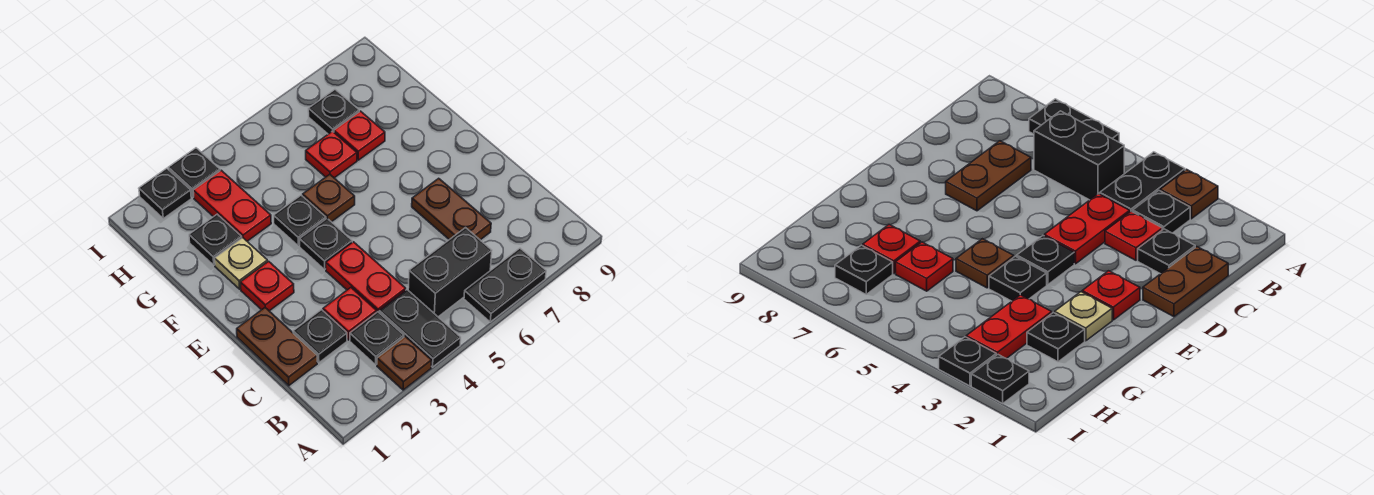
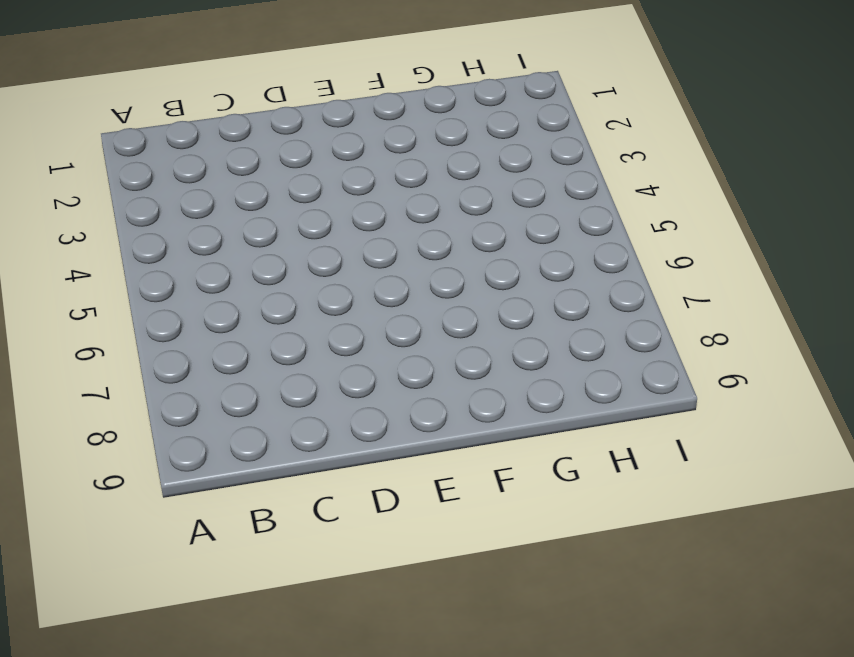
none -> brown 1x1 plate [377,336,432,390]
none -> black 1x2 plate [379,290,461,367]
none -> black 1x2 plate [464,248,546,322]

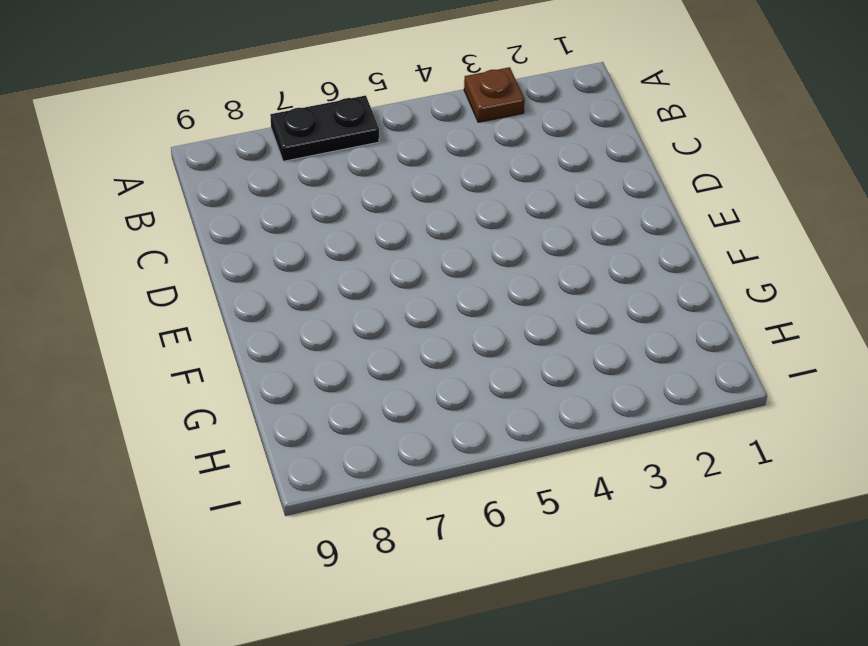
none -> black 1x2 plate [379,290,461,367]
none -> black 1x1 plate [350,312,404,365]
none -> black 1x2 brick [408,228,492,317]

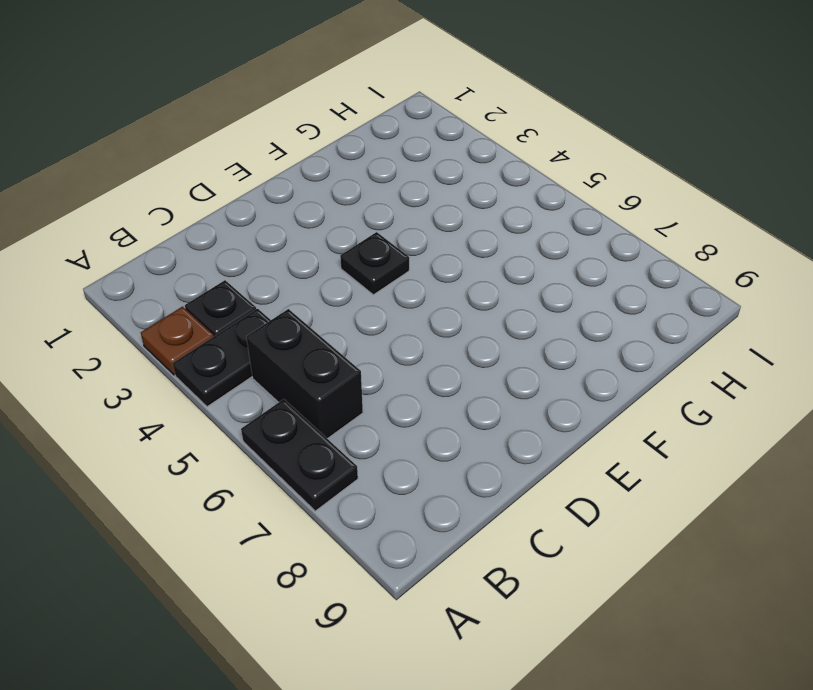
none -> brown 1x2 plate [237,308,317,386]
none -> black 1x1 plate [293,310,347,363]
none -> red 1x1 plate [323,288,377,340]

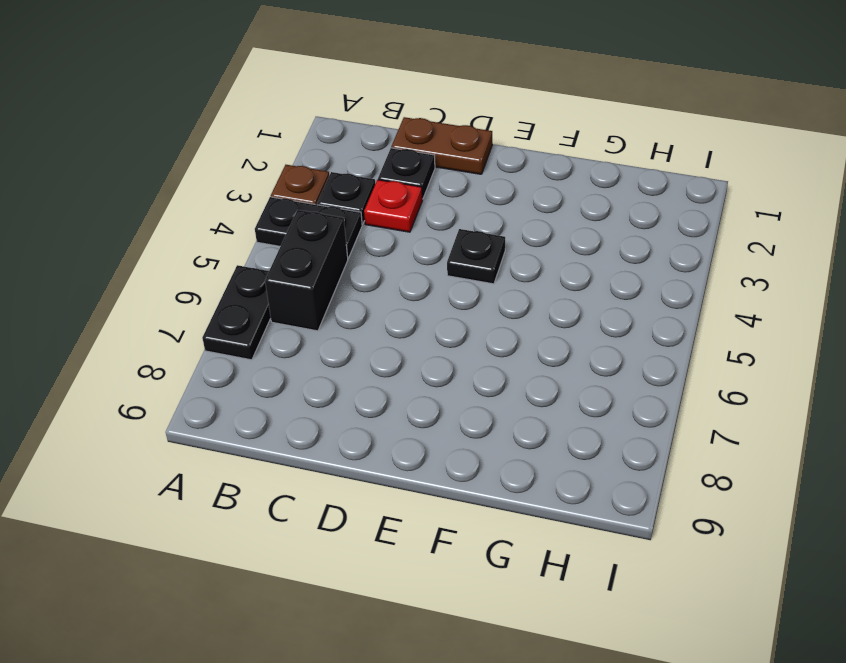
none -> red 1x2 plate [326,242,406,312]
none -> brown 1x2 plate [412,178,491,240]
none -> red 1x1 plate [240,261,294,311]

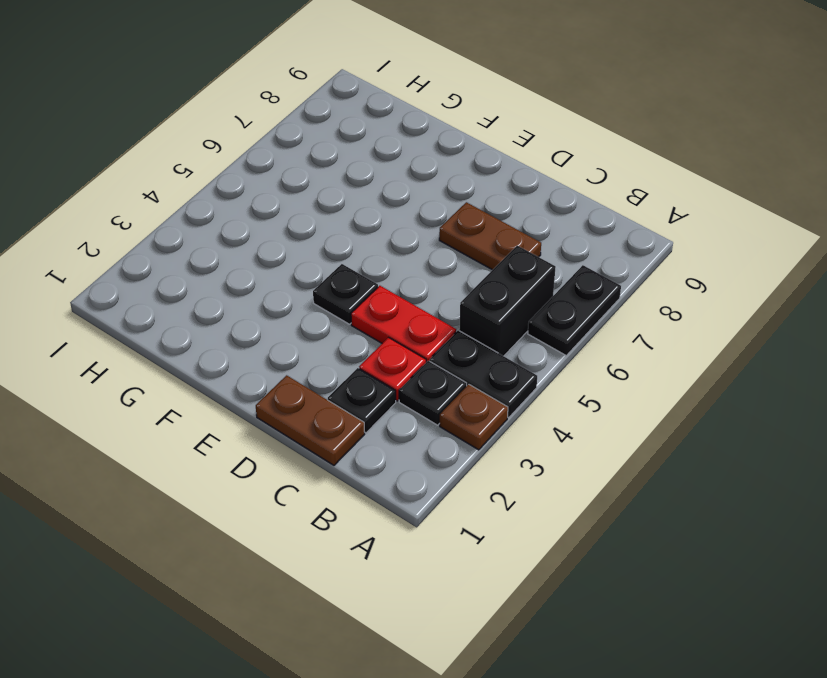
none -> red 1x1 plate [240,261,294,311]
none -> tan 1x1 plate [215,238,267,289]
none -> black 1x1 plate [274,195,326,246]

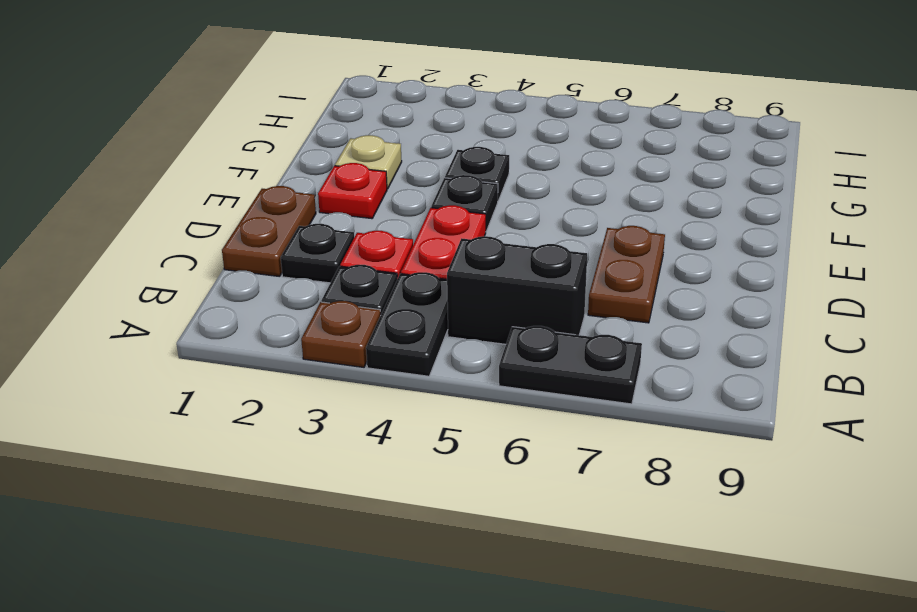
none -> brown 1x1 plate [303,174,355,222]
none -> black 1x1 plate [189,214,242,265]
none -> red 1x2 plate [193,170,271,241]

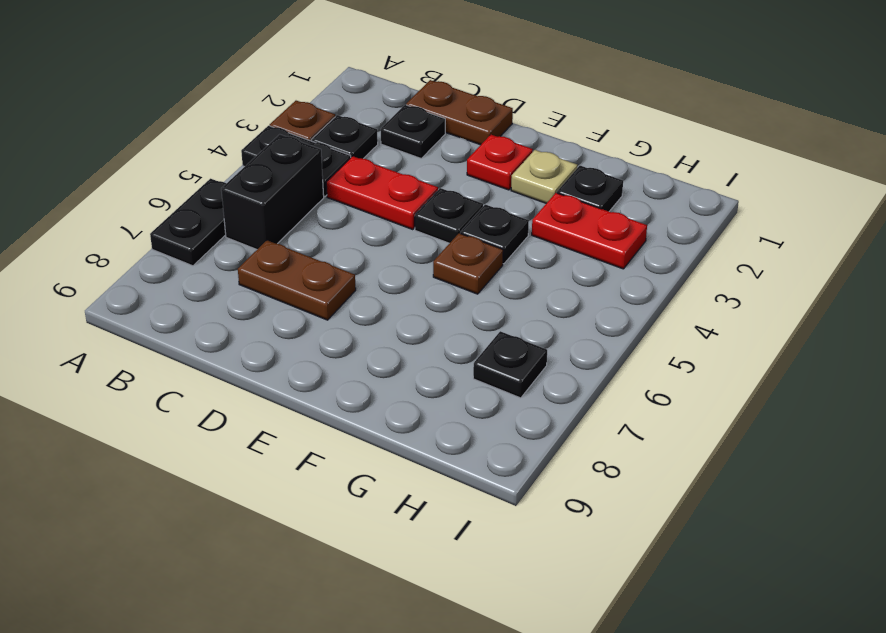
none -> red 1x1 plate [323,288,377,340]
none -> red 1x1 plate [306,131,357,178]
none -> red 1x1 plate [334,111,385,160]

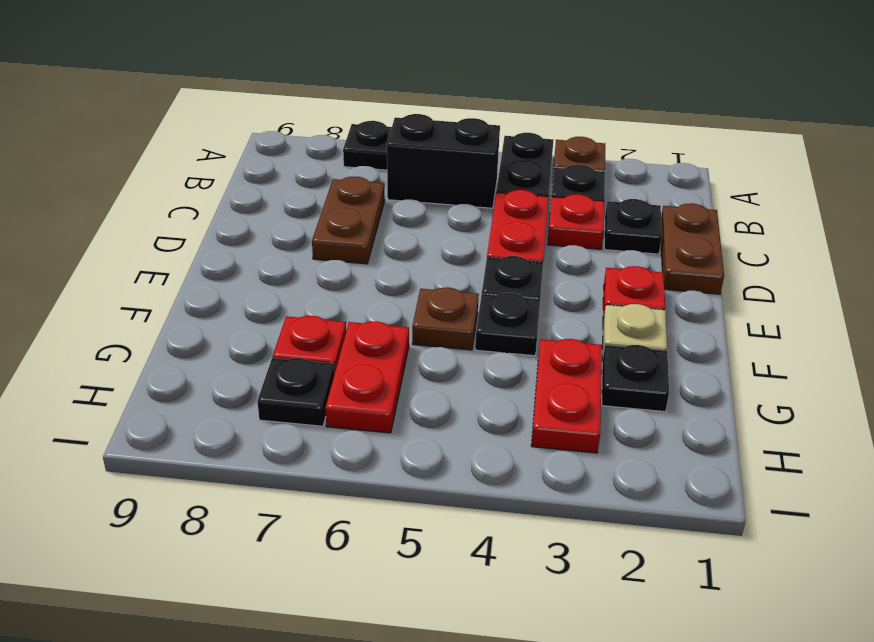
red 1x2 plate [325,321,409,433] -> red 1x1 plate [306,131,357,178]
none -> black 1x1 plate [139,168,191,218]
none -> black 1x1 plate [168,148,220,197]

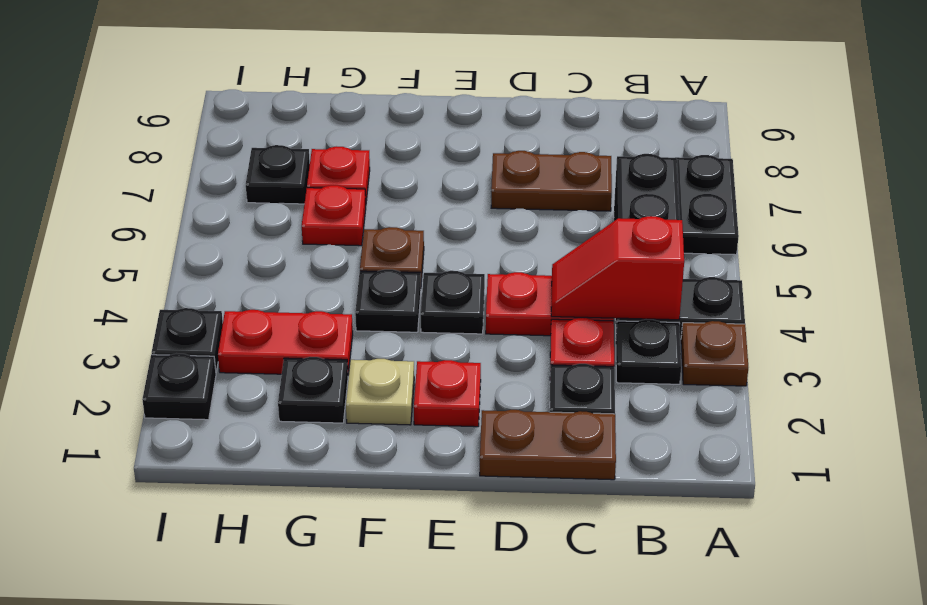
red 1x2 slope [551,216,684,320] -> none

